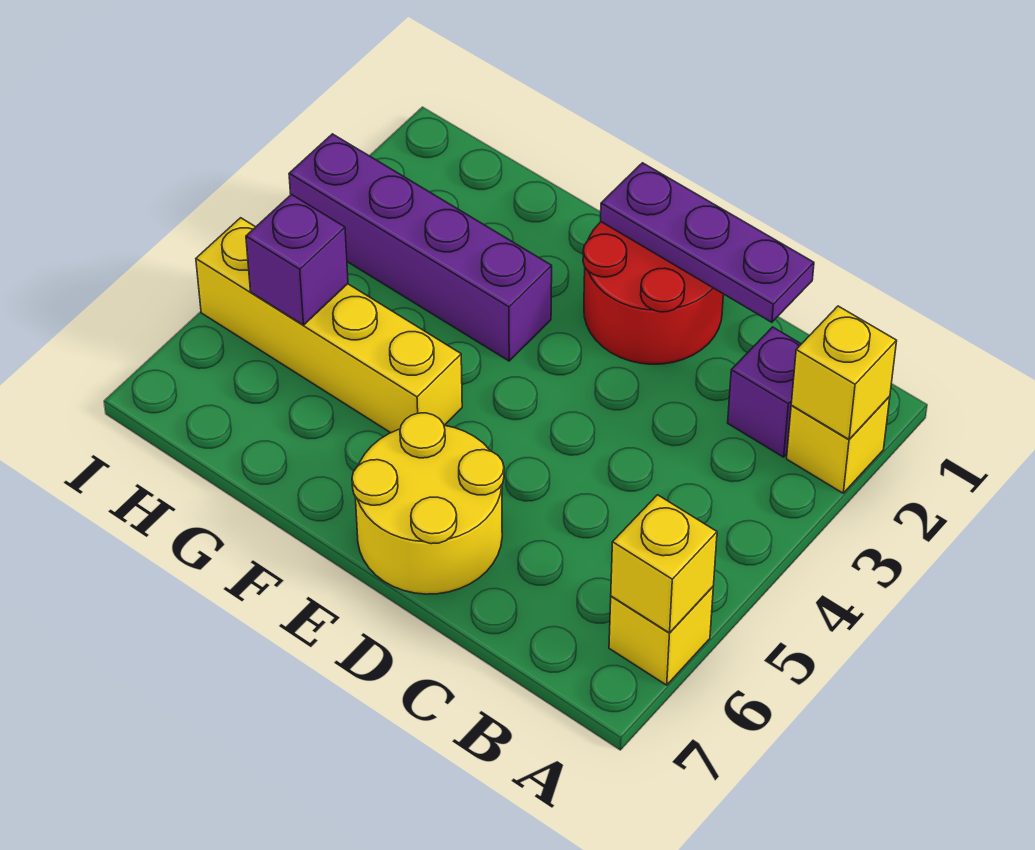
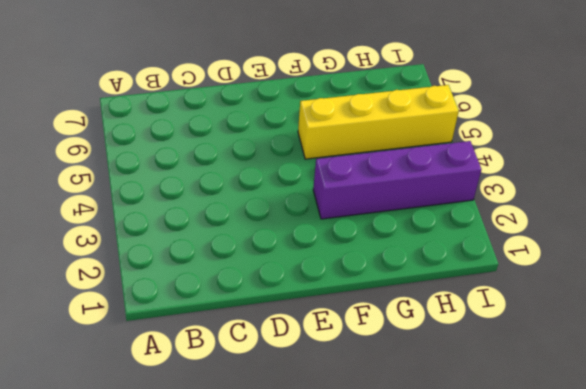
none -> yellow 1x1 brick [787,396,890,493]
none -> yellow 1x1 brick [609,587,713,685]

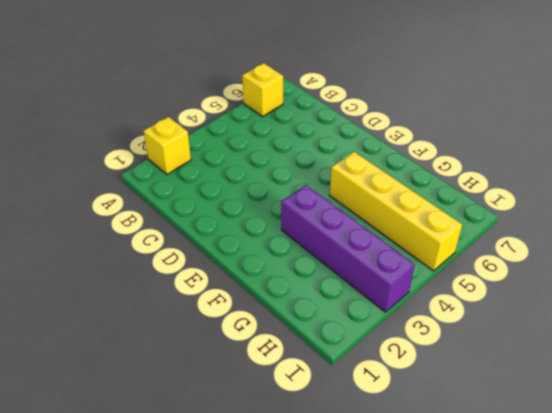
none -> purple 1x1 brick [728,327,801,457]
none -> red 2x2 round brick [583,222,723,364]

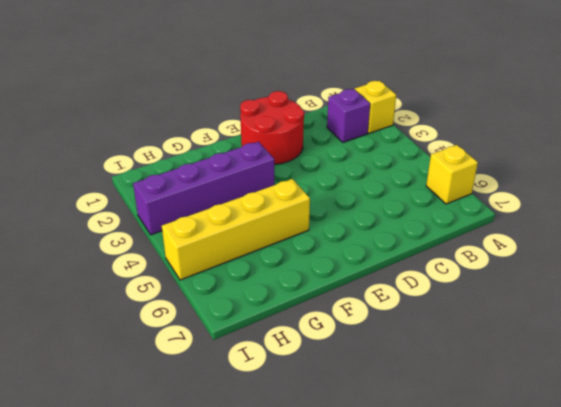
none -> yellow 2x2 round brick [352,413,504,594]
none -> yellow 1x1 brick [791,306,897,439]

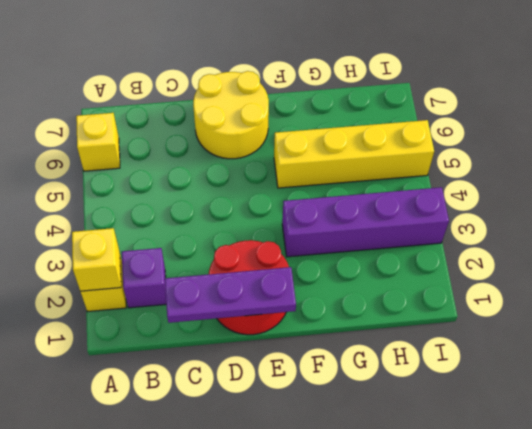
none -> yellow 1x1 brick [611,495,717,633]
none -> purple 1x1 brick [246,195,348,325]

